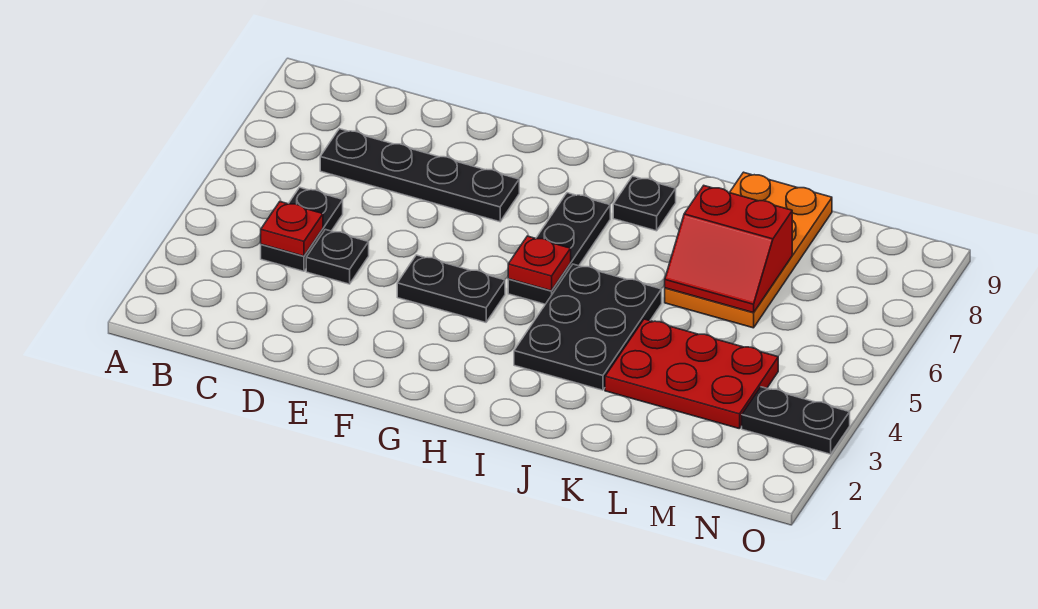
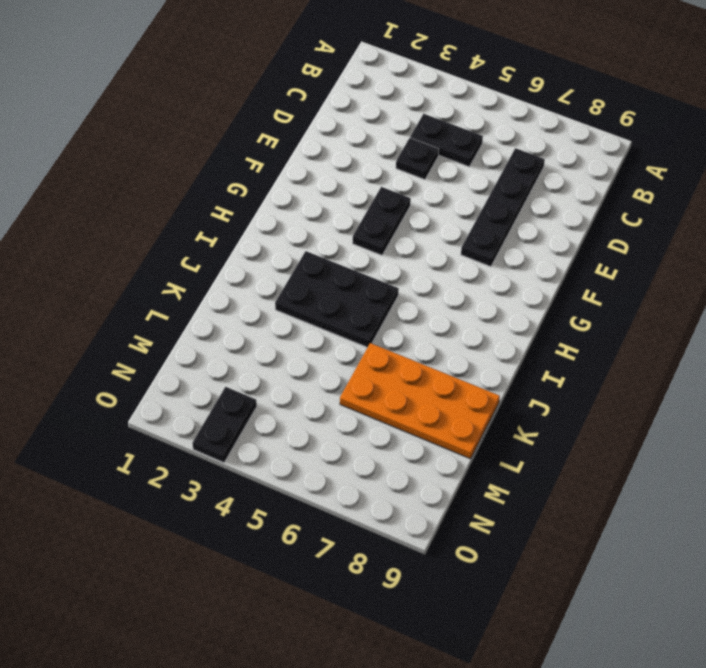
none -> black 1x3 plate [508,193,610,304]
none -> black 1x1 plate [613,176,676,231]
none -> red 2x3 plate [605,319,778,429]

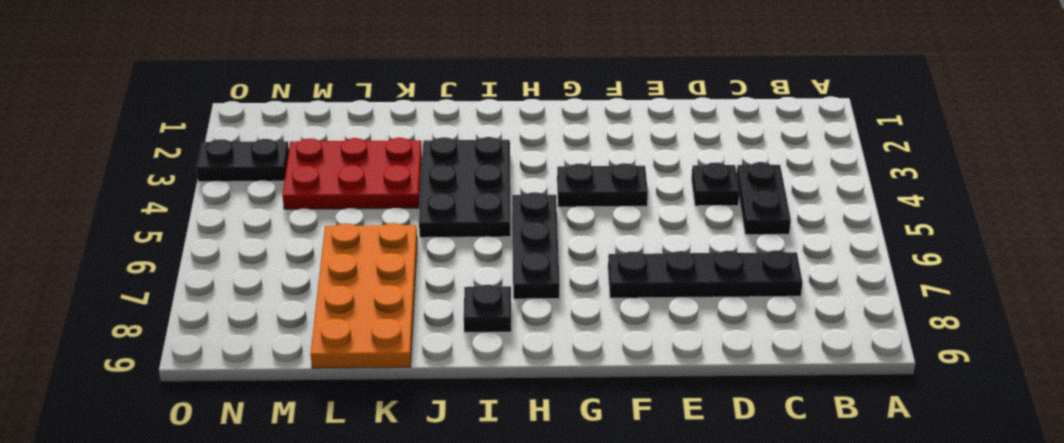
none -> red 1x1 plate [261,202,323,256]
none -> red 1x1 plate [508,236,571,291]
none -> red 2x2 slope [665,186,792,313]

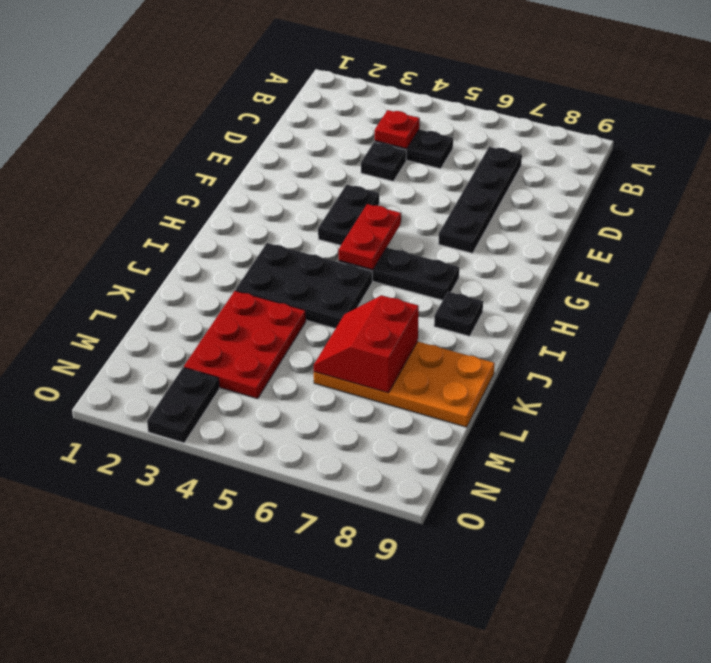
red 1x2 plate [339,204,401,270] -> red 1x1 plate [508,236,571,291]

